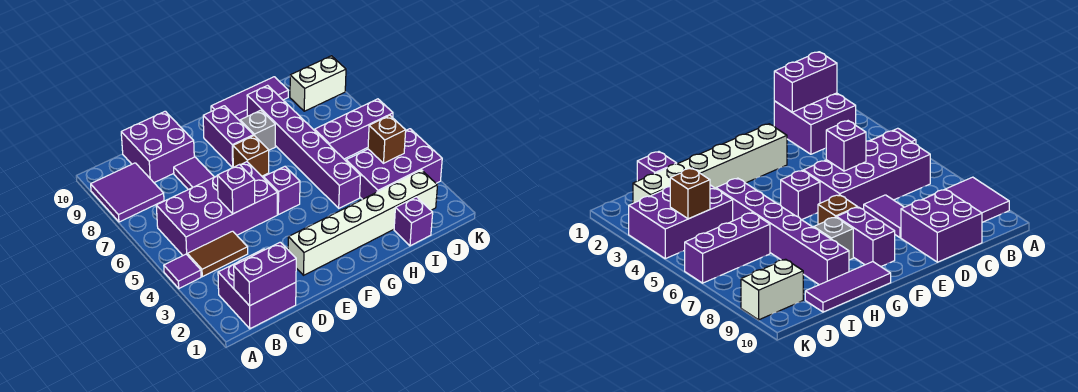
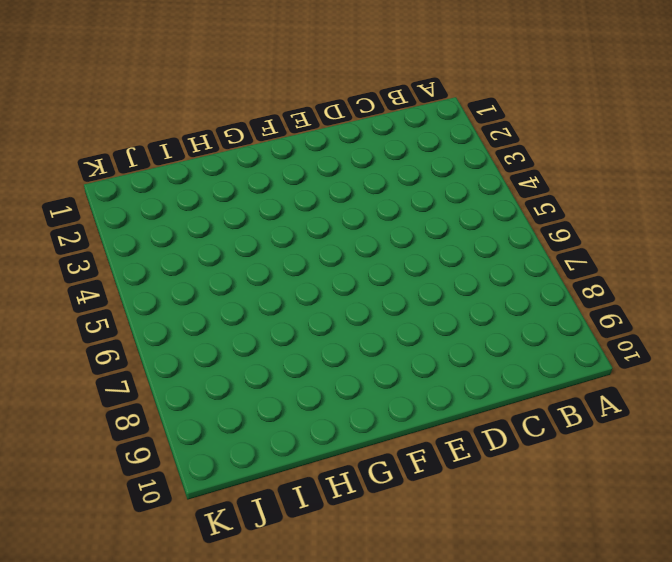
none -> purple 1x1 tile [164,254,201,288]
none -> purple 2x2 tile [91,163,164,222]
none -> purple 2x2 brick [218,249,296,329]

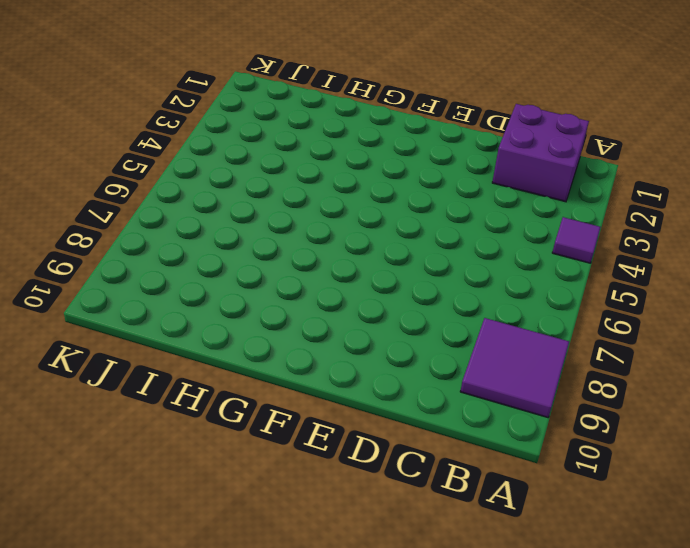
none -> brown 1x2 tile [187,231,248,277]
none -> purple 2x4 brick [156,162,277,255]
none -> purple 2x2 brick [121,111,194,183]

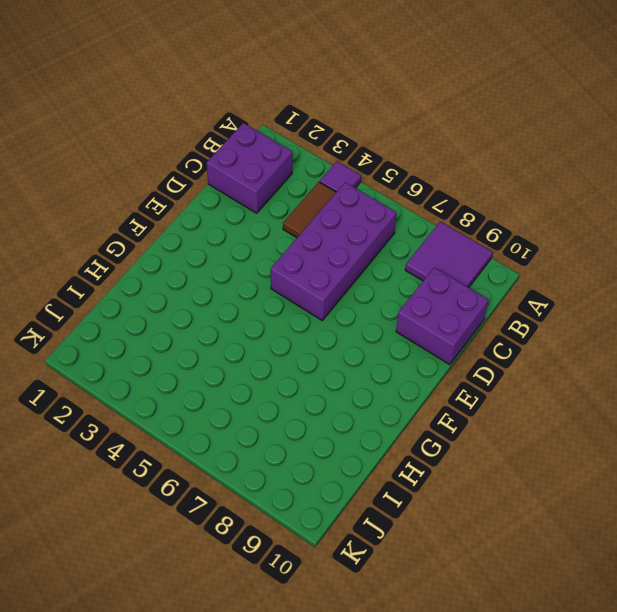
none -> purple 1x2 tile [174,157,214,190]
none -> white 1x6 brick [288,170,438,275]
none -> purple 1x1 brick [264,167,300,215]

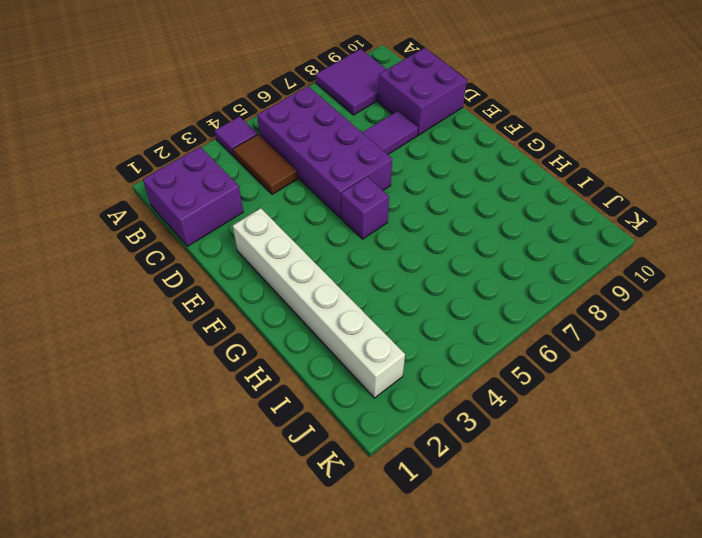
none -> brown 1x1 brick [233,136,269,176]
none -> purple 1x2 brick [203,106,253,168]
none -> grey 1x1 brick [240,110,275,150]

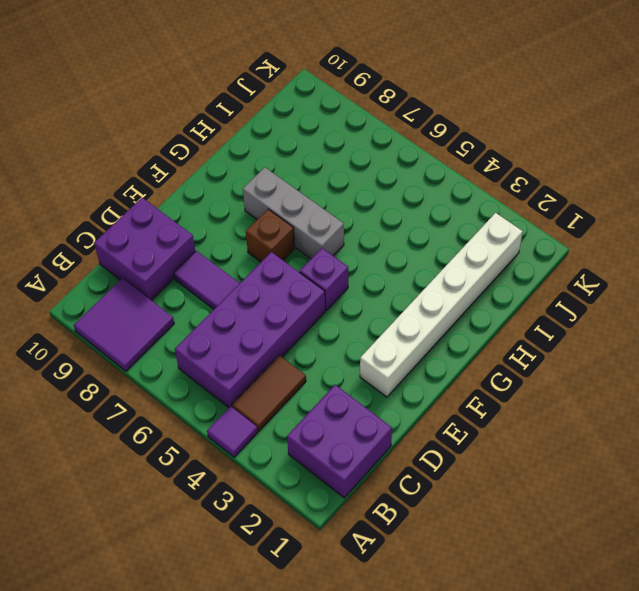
grey 1x3 brick [243,167,344,259] -> grey 1x1 brick [240,110,275,150]
none -> purple 1x2 brick [203,106,253,168]
none -> purple 1x3 tile [211,77,288,120]
none -> purple 1x6 brick [247,85,361,208]

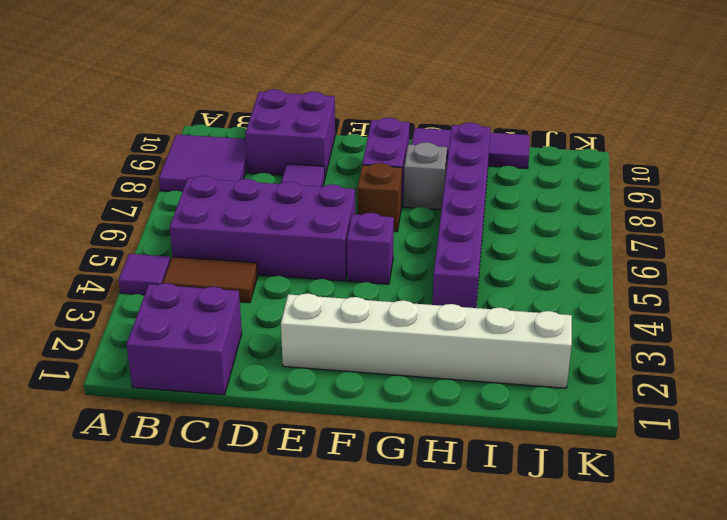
none -> purple 1x1 brick [394,197,433,246]
none -> purple 2x3 brick [346,129,442,199]
none -> purple 1x3 brick [314,99,393,159]

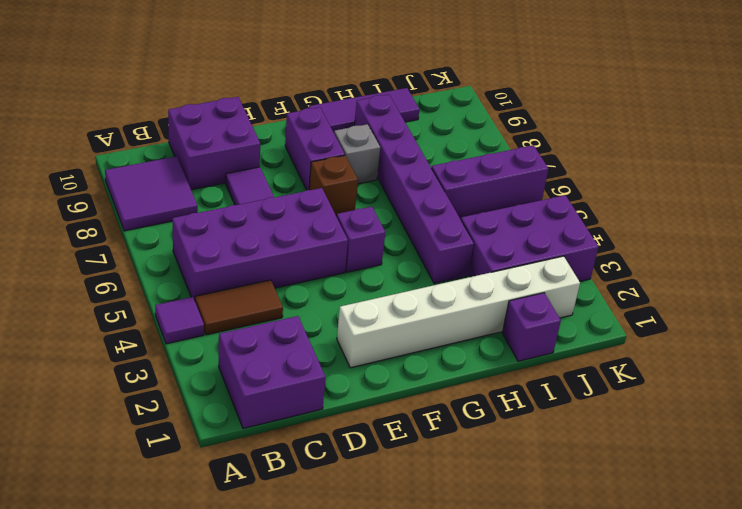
none -> white 1x2 brick [290,56,346,111]
none -> purple 1x2 brick [234,242,296,306]
none -> purple 1x1 brick [217,165,255,214]

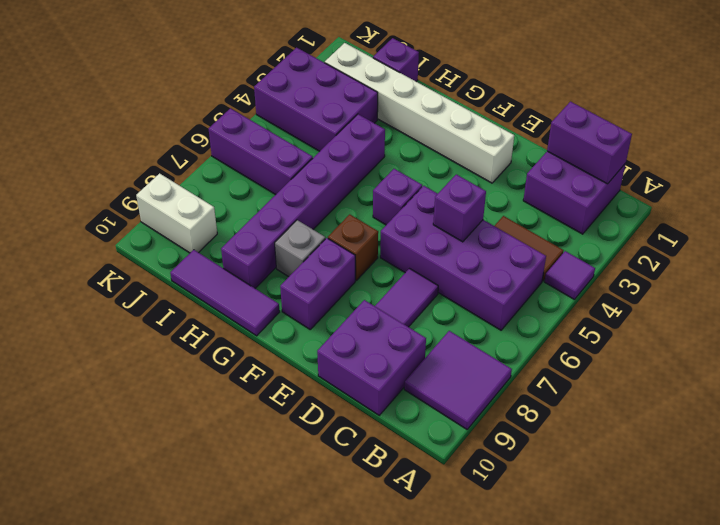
none -> brown 1x1 brick [368,115,406,163]

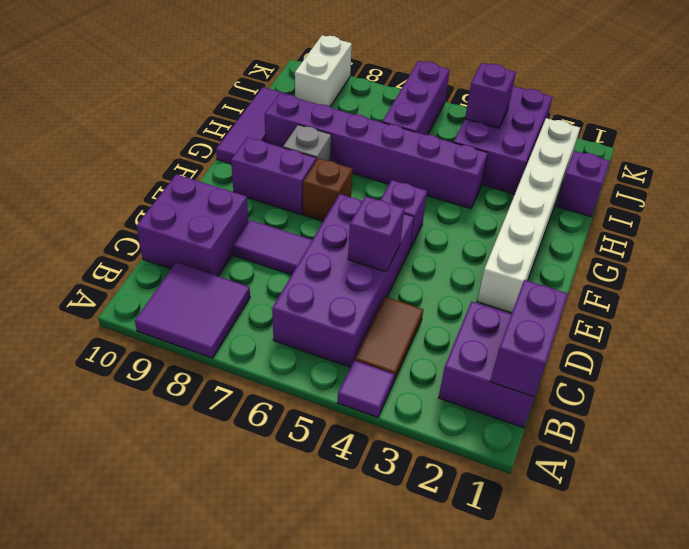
purple 1x1 brick [465,63,516,128] -> brown 1x1 brick [368,115,406,163]

